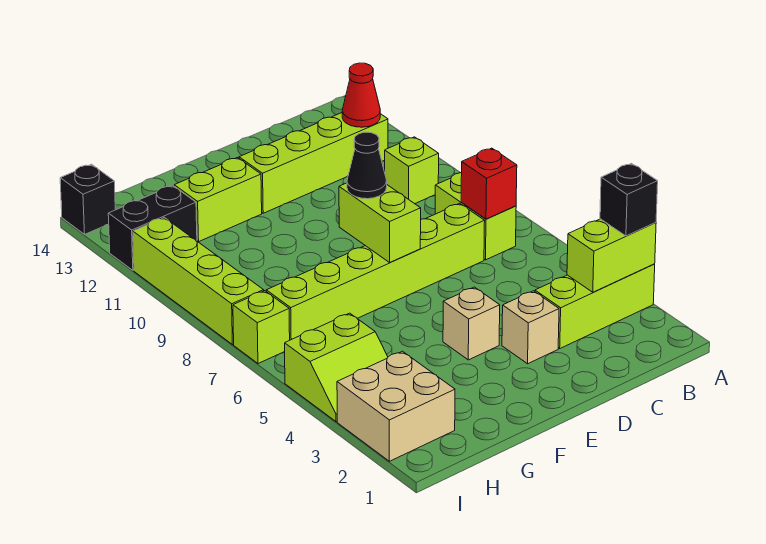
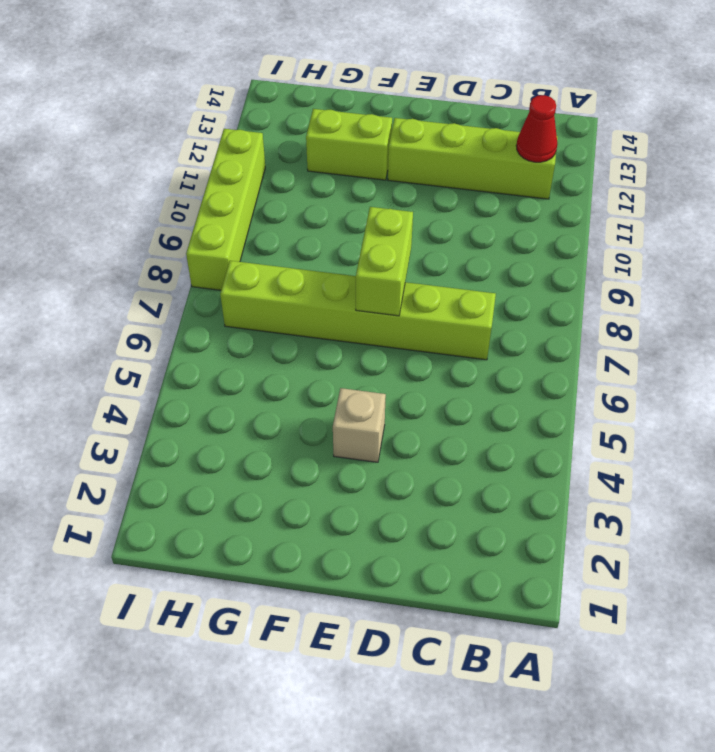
none -> lime 1x3 brick [535,264,655,348]
none -> lime 1x2 brick [435,173,516,260]
none -> lime 1x1 brick [385,137,439,204]

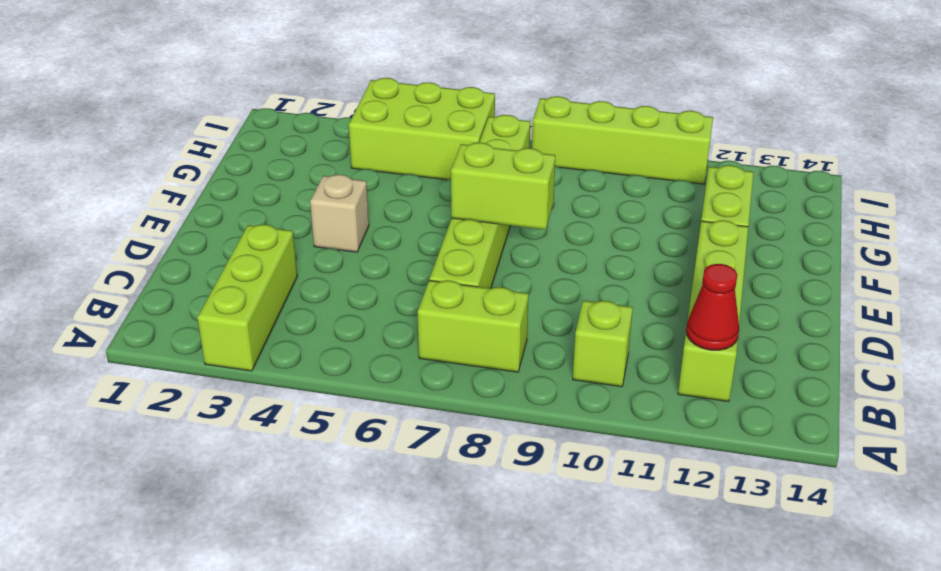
lime 2x3 brick [349,78,495,180] -> lime 2x2 slope [285,313,388,422]
none -> tan 1x1 brick [502,291,559,364]
none -> tan 2x2 brick [337,351,455,461]
none -> black 1x2 brick [108,185,197,270]

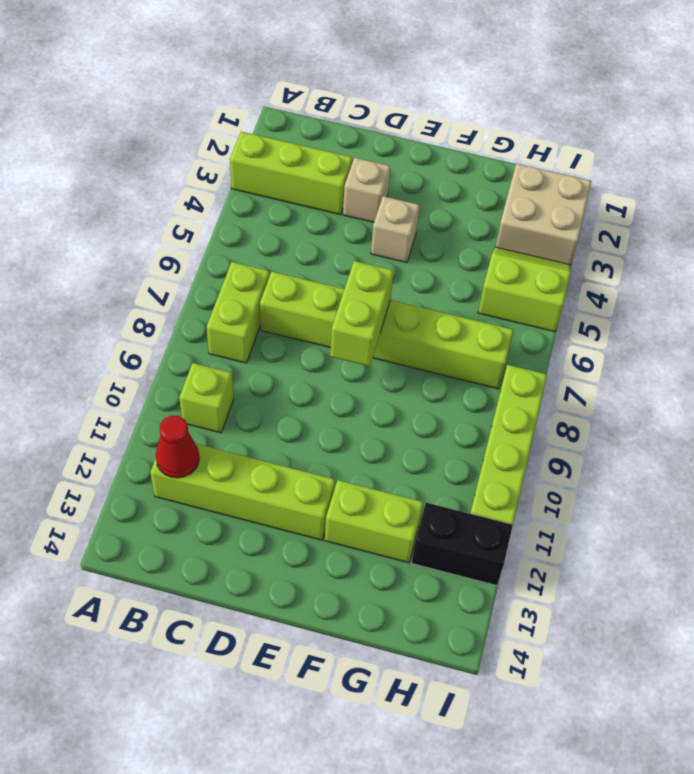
none -> lime 1x1 brick [233,291,290,364]
none -> black 1x1 brick [60,164,115,234]
none -> lime 1x2 brick [567,219,656,292]

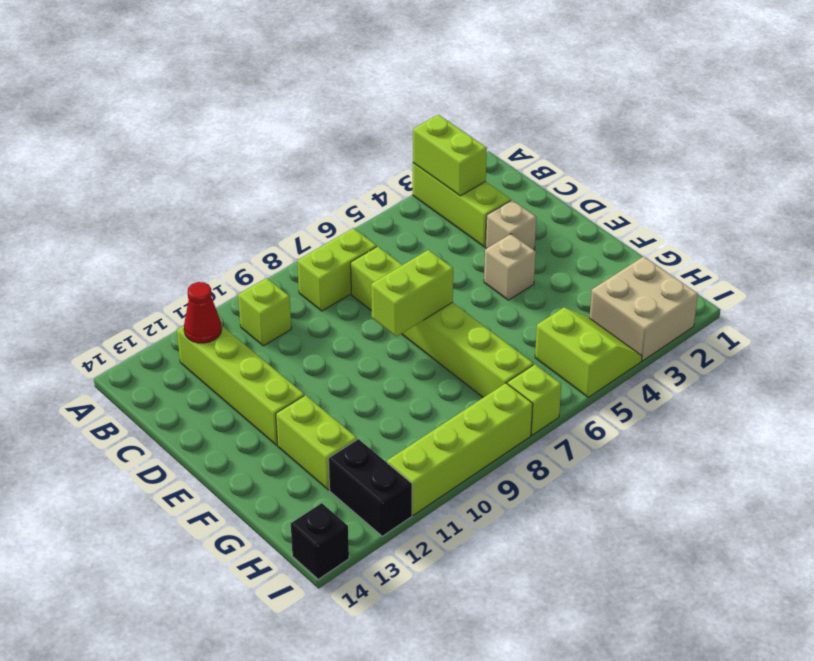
none -> red 1x1 brick [461,148,517,219]
none -> black 1x1 brick [600,164,658,236]
none -> black 1x1 cone [347,132,387,199]

